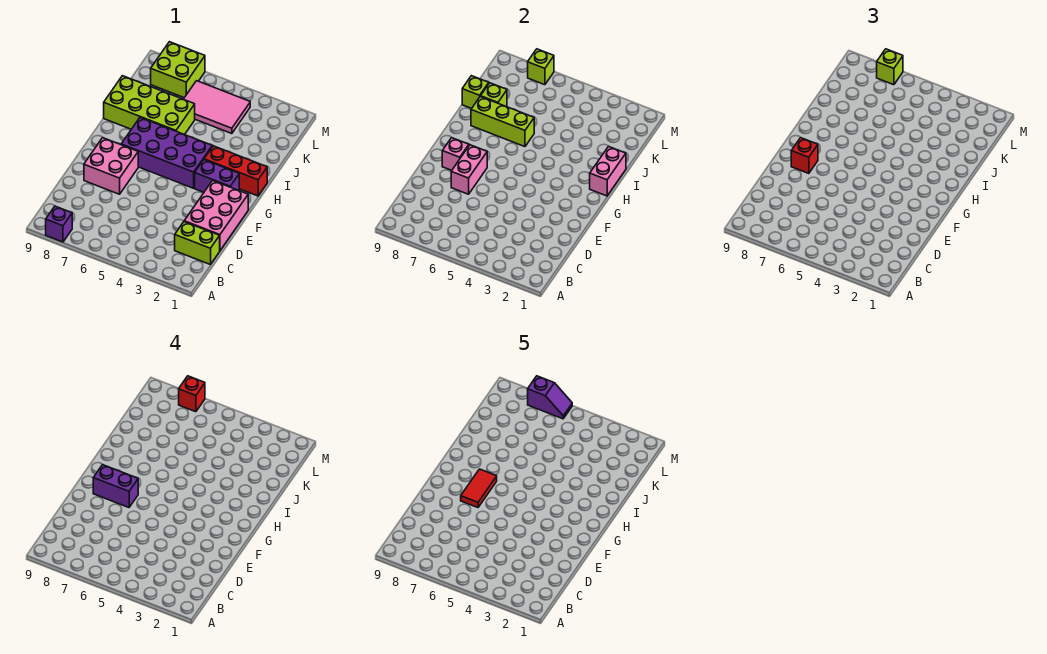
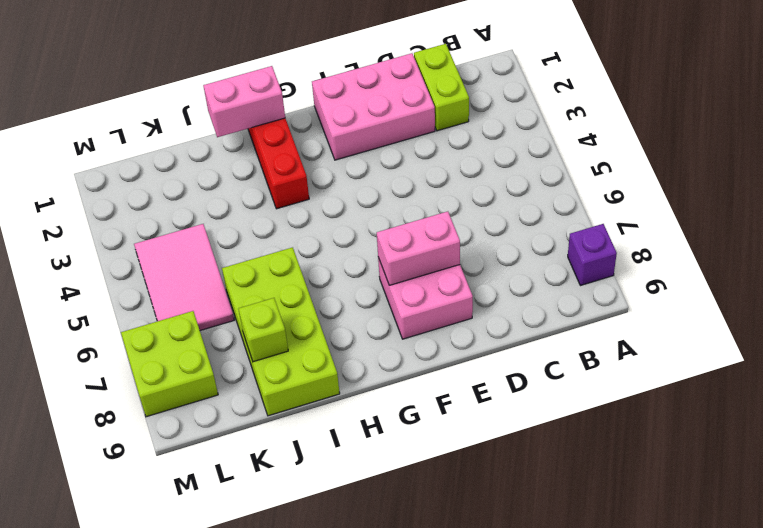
none -> purple 1x2 brick [195,160,239,192]
none -> purple 2x4 brick [121,117,212,188]
none -> pink 1x1 brick [442,138,469,170]

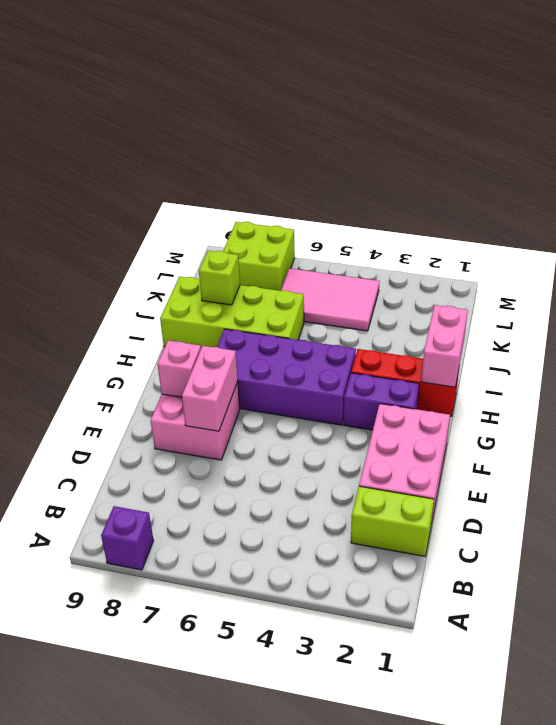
none -> lime 1x3 brick [471,96,534,147]
none -> lime 1x1 brick [462,76,489,109]
none -> lime 1x1 brick [528,49,554,85]

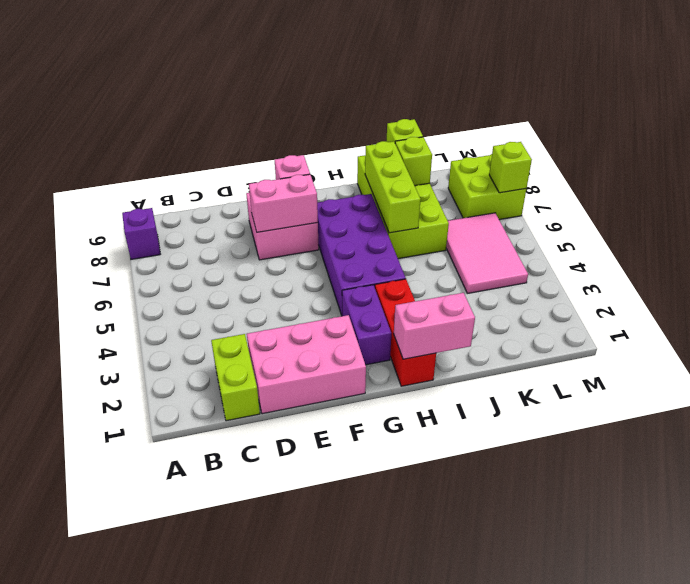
none -> red 1x1 brick [791,138,818,174]
none -> lime 1x1 brick [877,49,903,85]
none -> purple 1x2 brick [93,465,138,508]

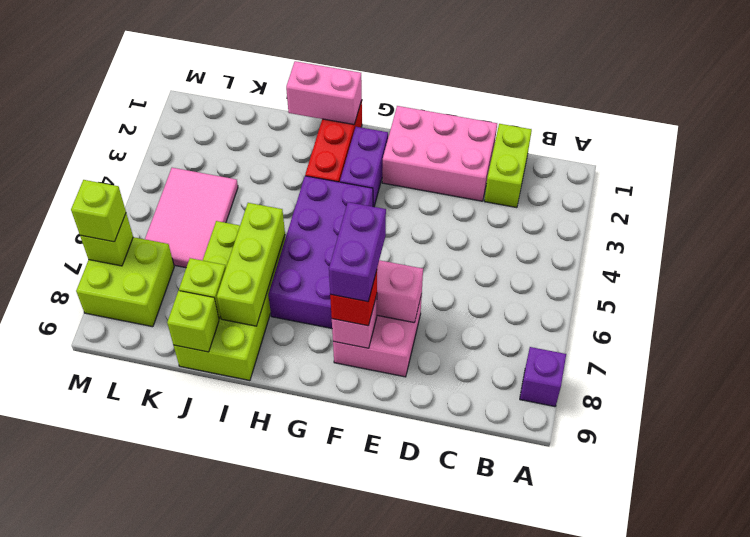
none -> red 1x1 brick [179,376,205,412]
none -> red 1x2 tile [461,469,497,508]
none -> purple 1x2 slope [528,376,572,419]

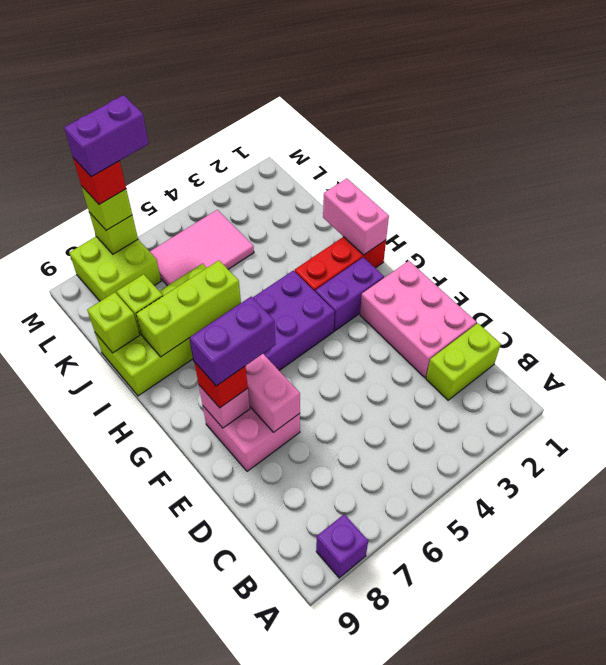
purple 1x2 brick [64,95,149,177] -> purple 1x2 slope [528,376,572,419]
none -> red 1x2 tile [461,469,497,508]

